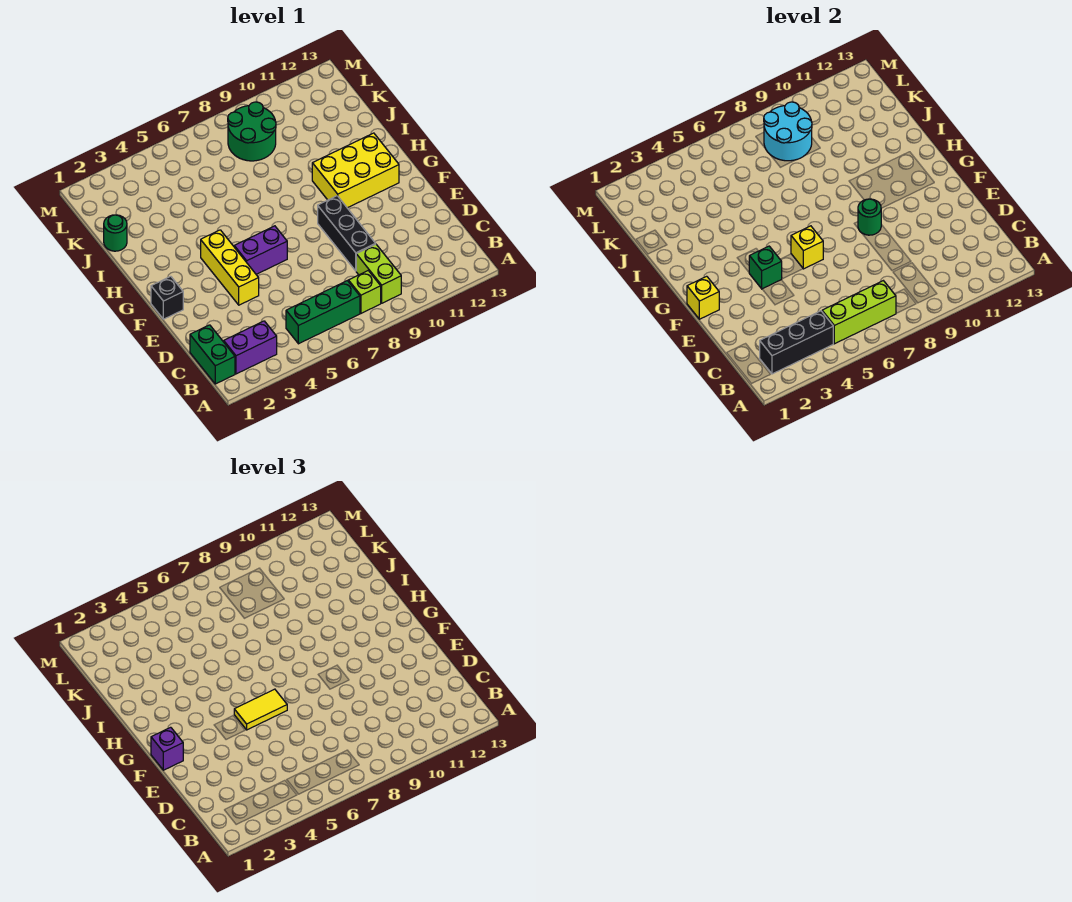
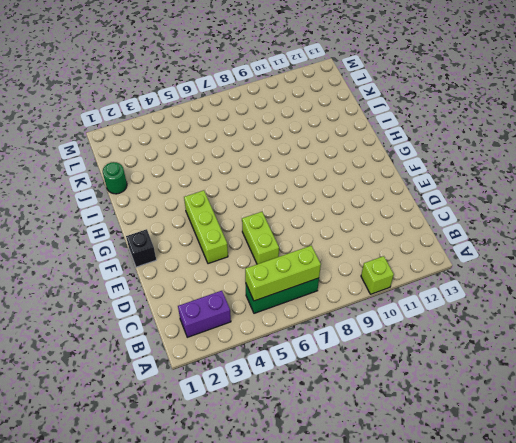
lime 1x1 brick [361,256,394,294] -> lime 1x1 brick moved to [349,271,381,313]
lime 1x2 brick [242,212,279,264] -> lime 1x2 brick moved to [356,244,401,303]
lime 1x3 brick [184,190,228,264] -> yellow 1x3 brick [201,230,259,305]
none -> green 1x2 brick [190,325,235,384]
none -> black 1x3 brick [318,196,375,271]
none -> purple 1x2 brick [234,226,287,274]

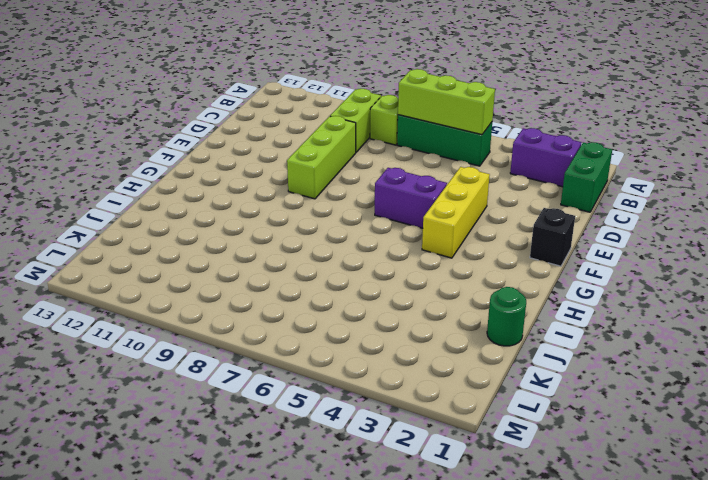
lime 1x3 brick [287,116,356,199] -> black 1x3 brick [318,196,375,271]
none -> yellow 2x3 brick [312,133,399,208]
none -> green 2x2 round brick [228,102,276,161]
none -> black 1x3 brick [760,311,833,374]

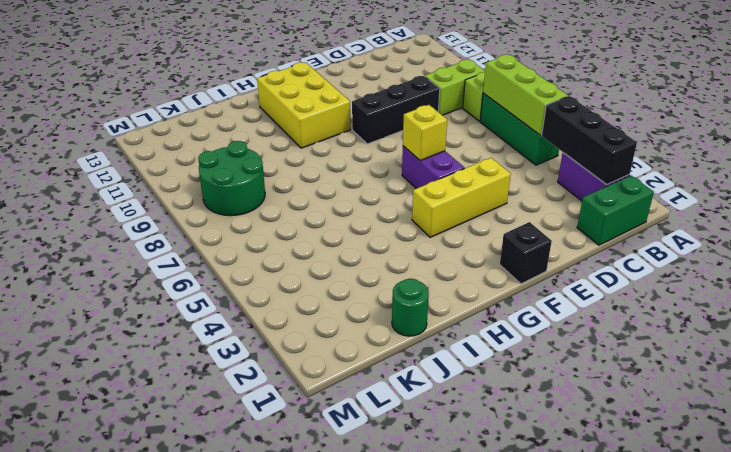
none -> yellow 1x1 brick [687,276,719,319]
none -> green 1x1 brick [749,246,782,289]
none -> green 1x1 round brick [858,199,881,235]

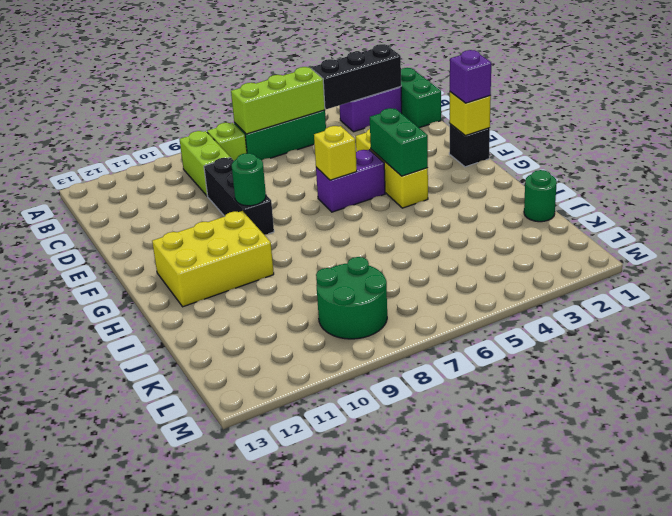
green 1x2 brick [370,108,428,176] -> green 1x1 brick [749,246,782,289]
none -> cyan 2x2 round brick [764,102,812,161]
none -> yellow 1x2 tile [234,689,287,730]

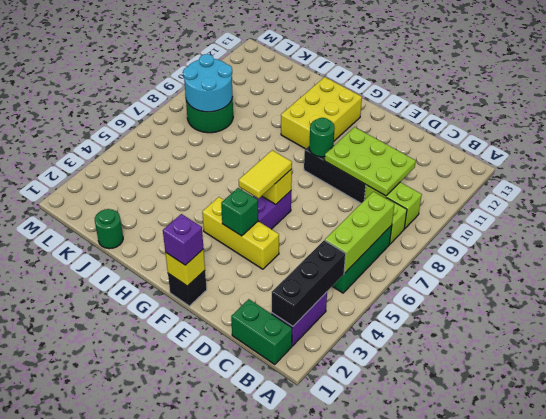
lime 2x3 plate [325,127,416,196] -> none

